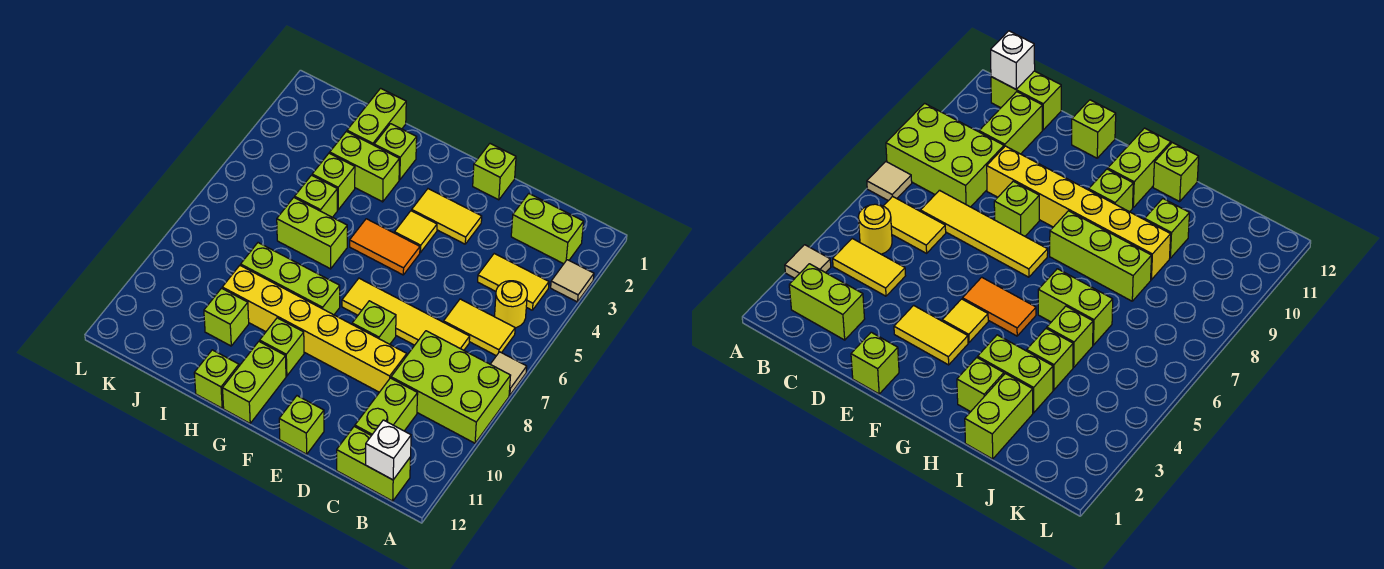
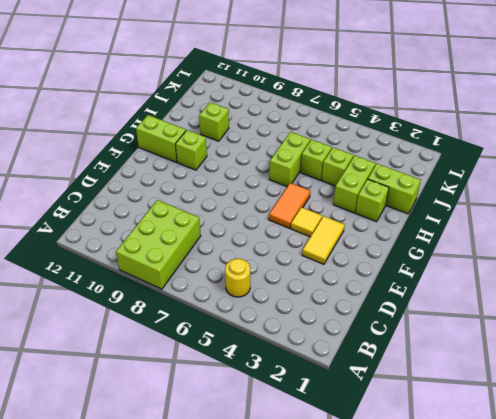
none -> tan 1x1 tile [551,260,594,302]
none -> tan 1x1 tile [490,352,527,395]
none -> lime 1x2 brick [511,194,584,264]

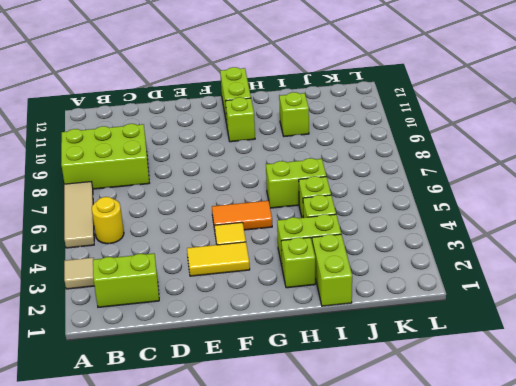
tan 1x3 tile [64,182,94,248] -> tan 1x1 tile [490,352,527,395]
none -> yellow 1x2 tile [478,254,549,310]
none -> yellow 1x2 tile [444,299,515,356]
none -> lime 1x2 brick [337,427,411,501]

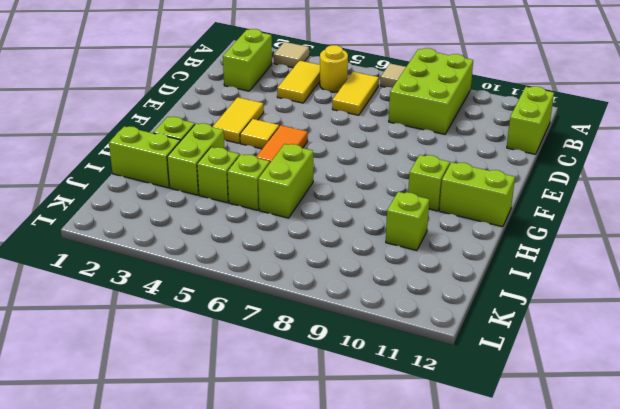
none -> yellow 1x4 tile [342,278,470,350]
none -> lime 1x2 brick [355,378,418,436]
none -> yellow 1x6 brick [222,265,407,392]

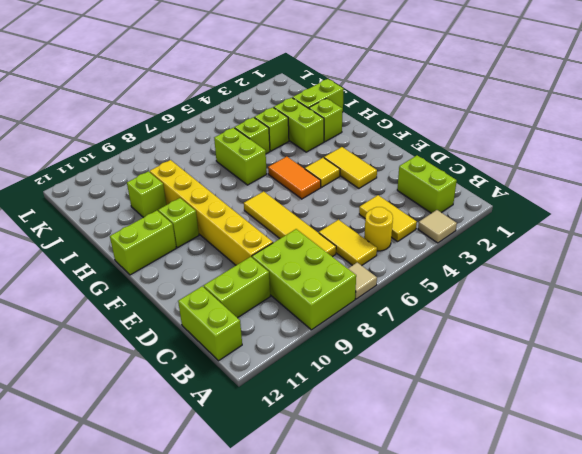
none -> lime 1x1 brick [473,144,516,200]
none -> lime 1x1 brick [352,301,396,344]
none -> lime 1x1 brick [279,396,324,454]

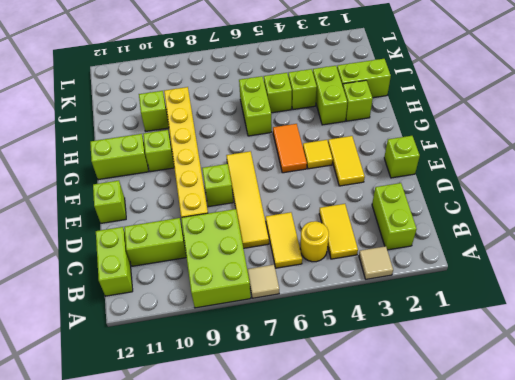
none -> lime 1x3 brick [241,243,340,315]
none -> lime 1x1 brick [194,350,239,408]
none -> white 1x1 brick [366,420,411,480]

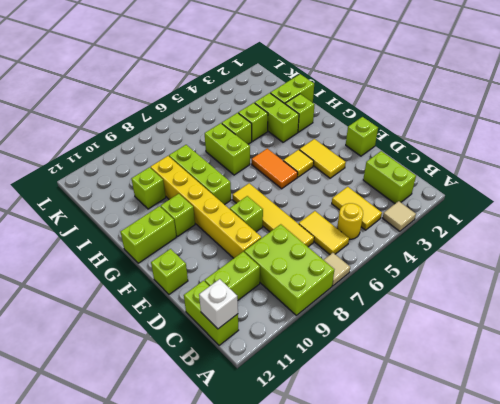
none -> lime 1x1 brick [194,350,239,408]

